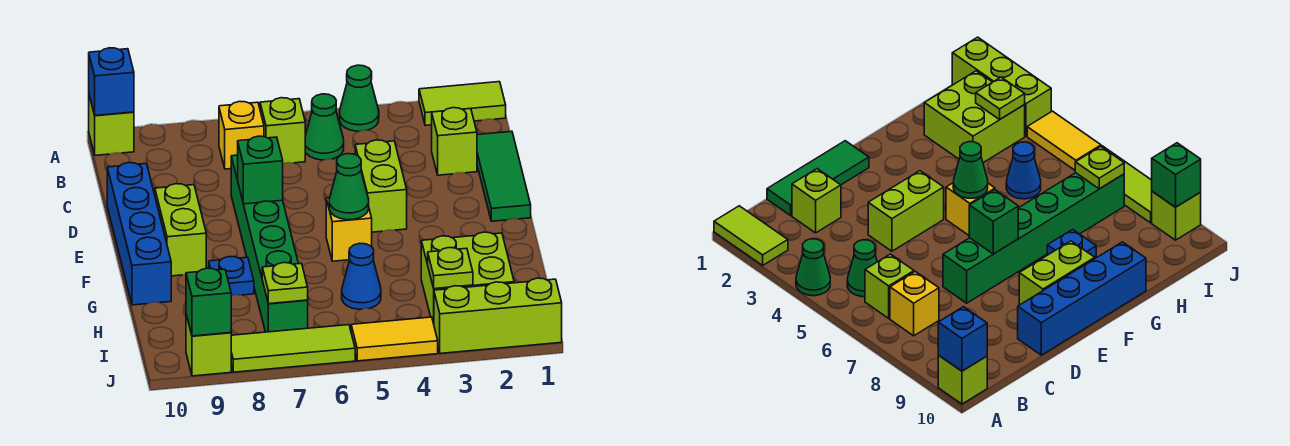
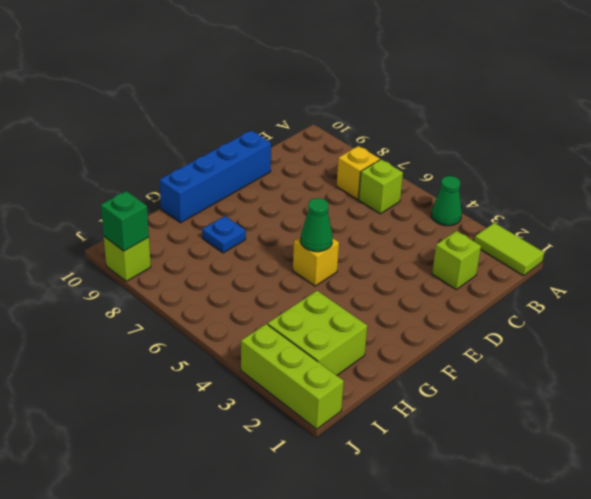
none -> lime 1x1 brick [89,95,134,155]
none -> green 1x1 cone [305,94,344,160]
none -> green 1x3 tile [477,131,531,221]

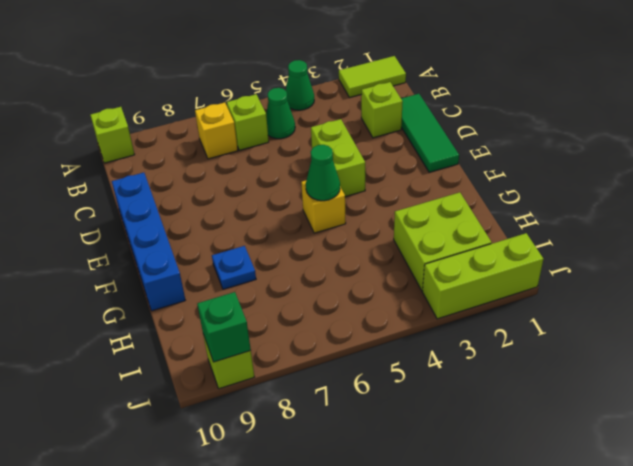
none -> green 1x6 brick [231,155,308,332]
none -> lime 1x2 brick [155,184,206,276]
none -> blue 1x1 cone [342,243,381,309]

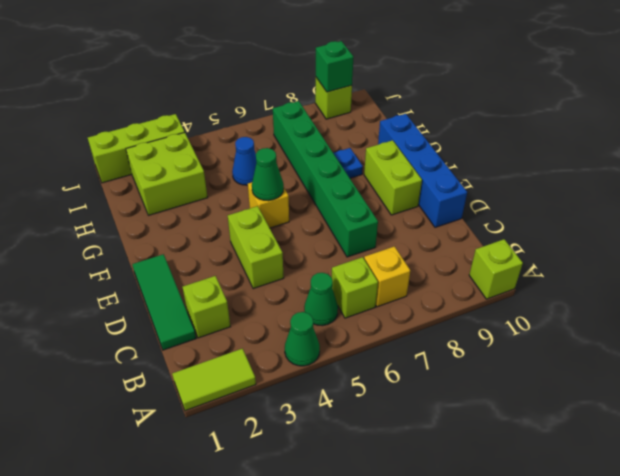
none -> yellow 1x2 tile [351,317,438,361]
none -> lime 1x3 tile [231,325,355,372]
none -> blue 1x1 brick [89,48,134,116]

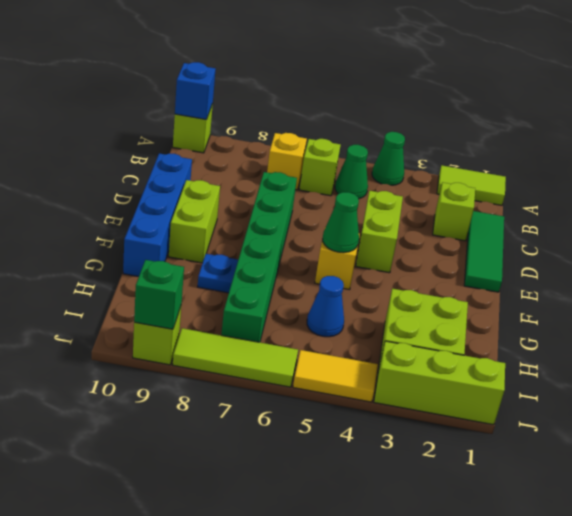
none -> green 1x1 brick [238,136,283,204]
none -> lime 1x1 plate [428,248,473,289]
none -> lime 1x1 plate [262,263,308,304]

